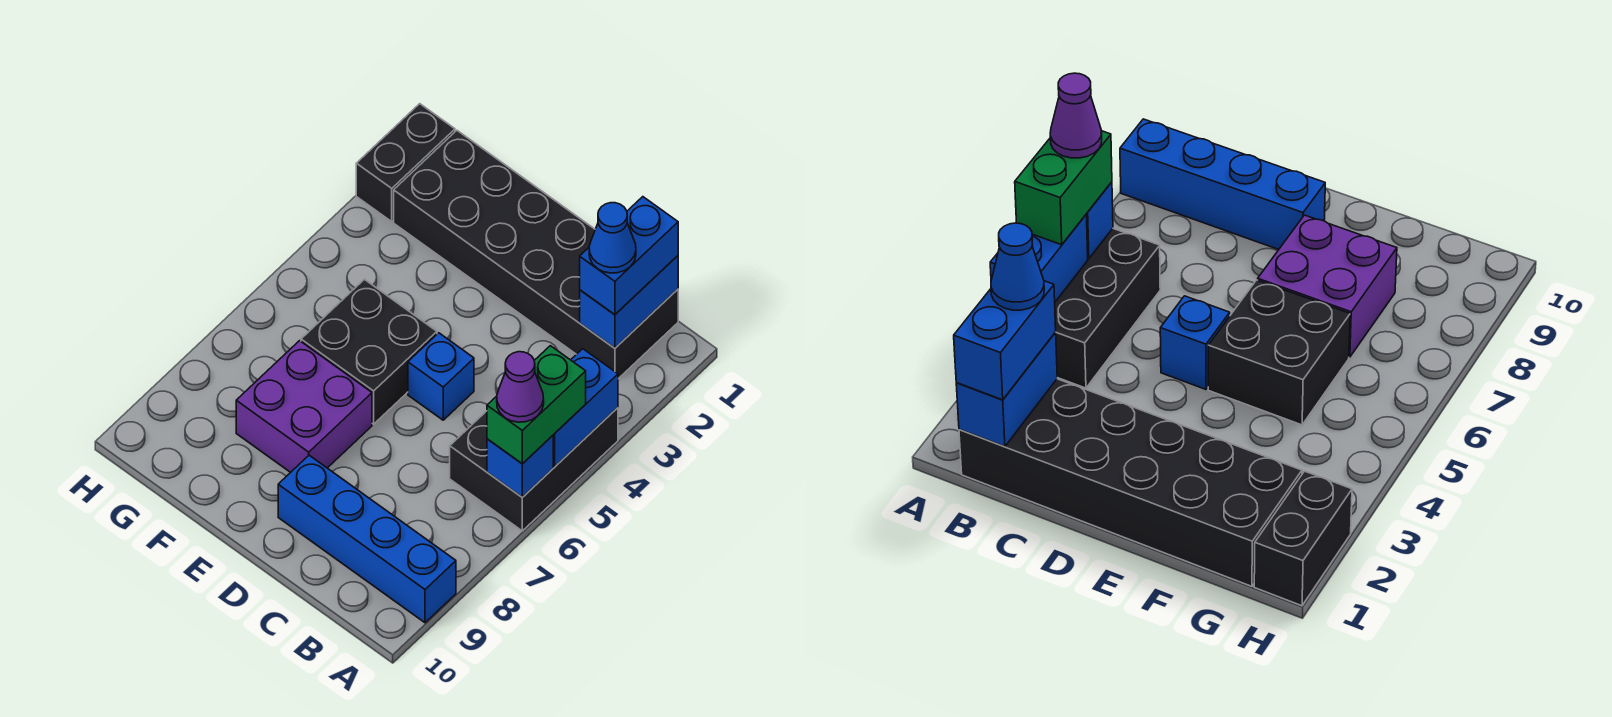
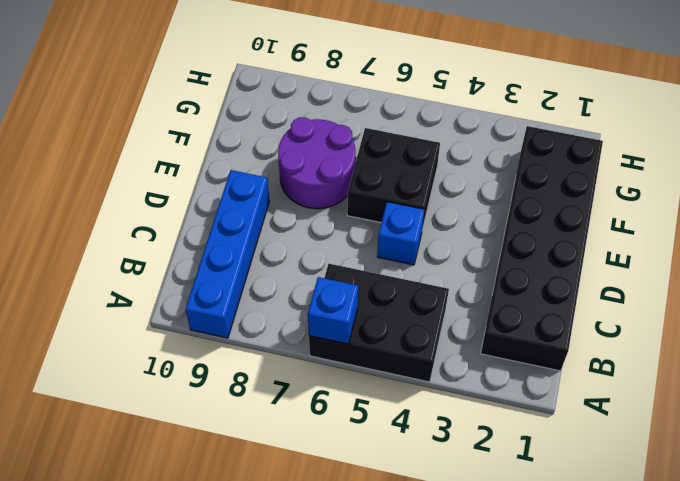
purple 2x2 round brick [278,117,355,209] -> purple 2x2 brick [236,341,372,472]
none -> black 1x2 brick [356,104,455,222]
none -> blue 1x2 brick [553,349,618,467]
none -> blue 1x2 brick [580,256,678,348]

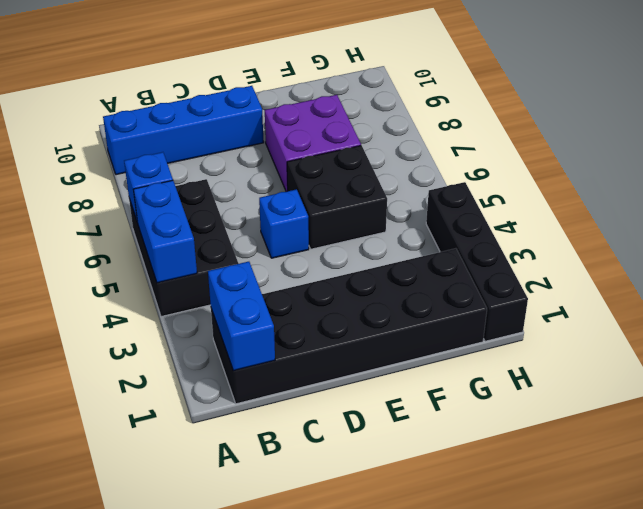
black 1x4 brick [426,182,528,341] -> black 1x2 brick [356,104,455,222]
none -> green 1x2 brick [487,346,586,464]
none -> blue 1x2 brick [580,197,678,315]
none -> purple 1x1 cone [497,352,544,422]

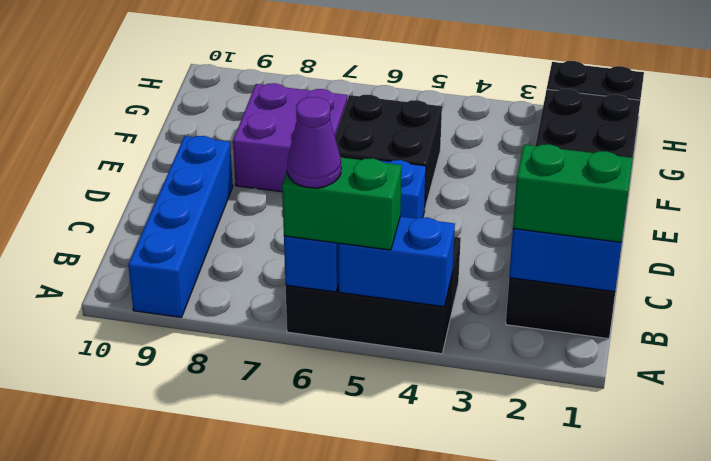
green 1x2 brick [513,144,633,242] -> blue 1x2 brick [580,197,678,315]
none -> blue 1x1 cone [589,203,636,273]

